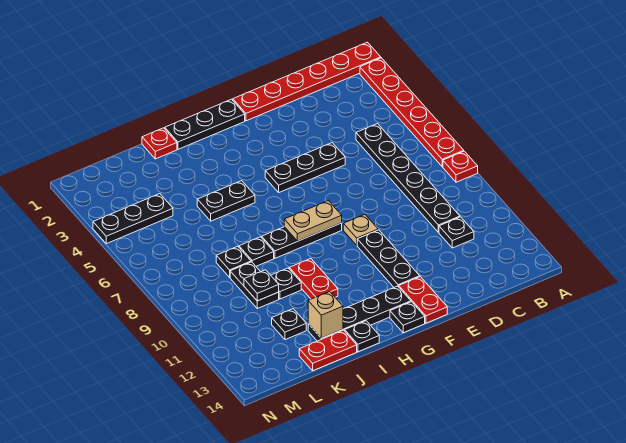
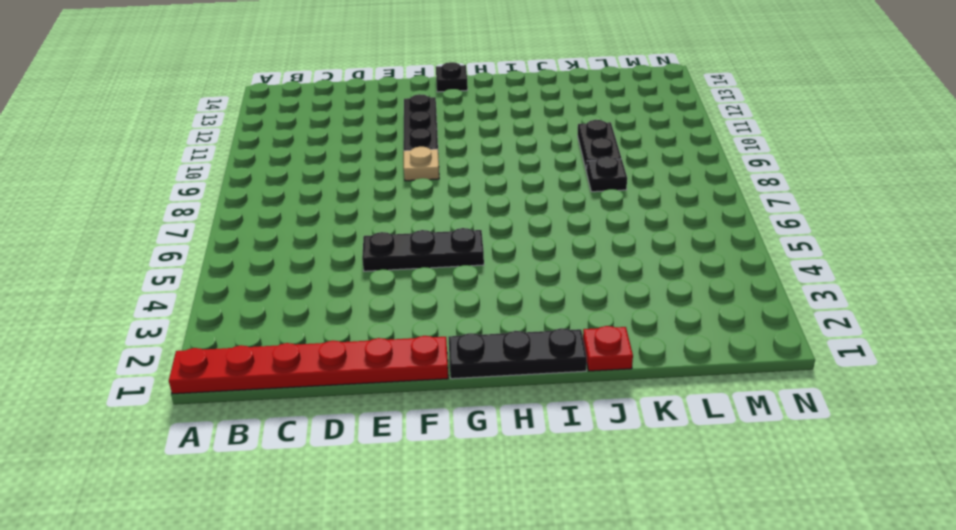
none -> red 1x6 plate [360,58,464,167]
none -> red 1x1 plate [443,151,478,182]
none -> black 1x6 plate [356,124,460,232]

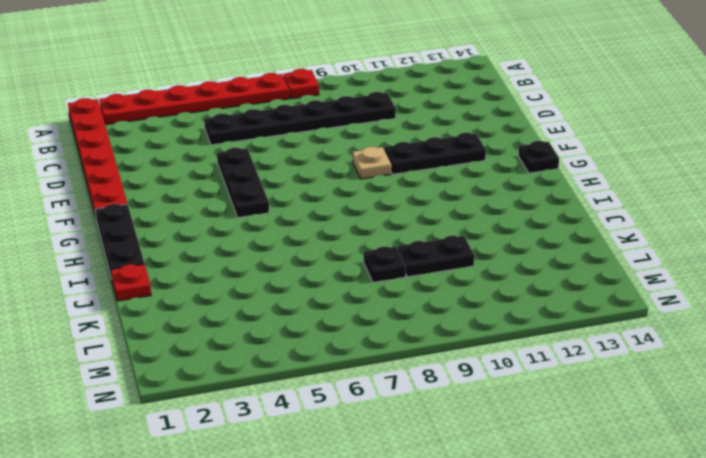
none -> black 1x1 plate [439,217,474,248]
none -> red 1x2 plate [399,277,447,323]
none -> black 1x3 plate [262,223,342,258]

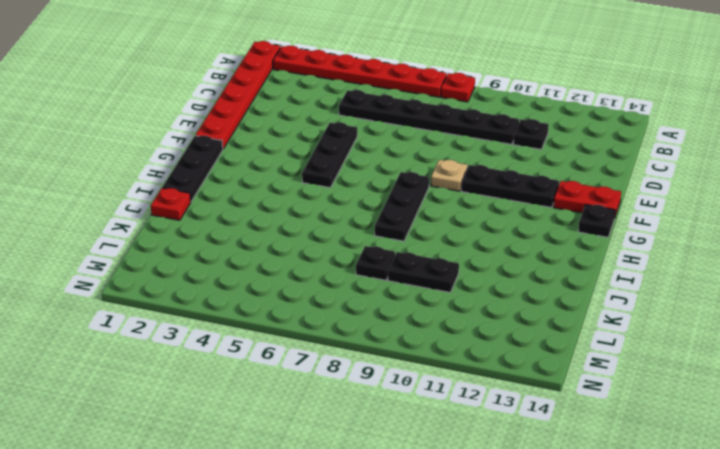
none -> black 1x4 plate [308,286,411,341]
none -> black 1x2 plate [197,181,255,221]
none -> red 1x2 plate [289,259,338,299]

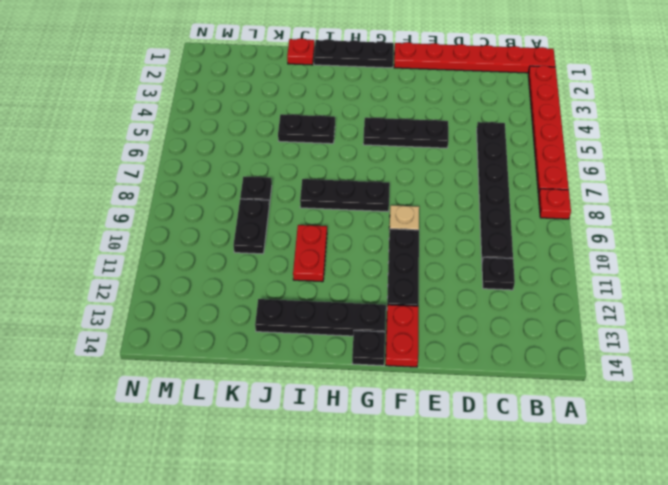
none -> black 1x1 plate [345,321,379,352]
none -> black 1x1 plate [239,237,274,266]
none -> black 1x1 plate [271,268,301,299]

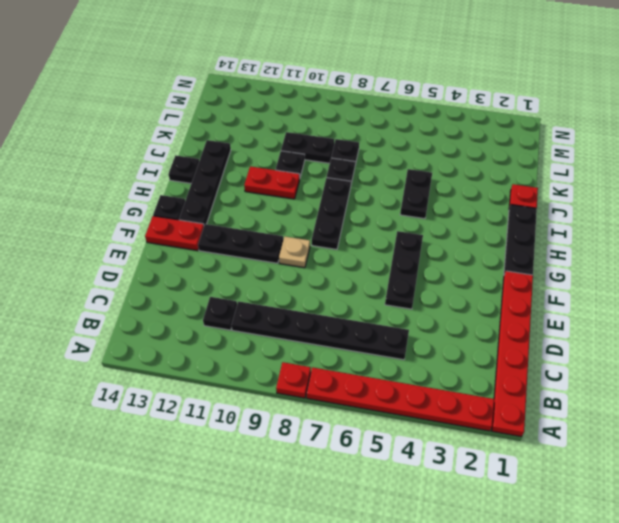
none -> red 1x2 plate [299,330,357,371]
none -> black 1x1 plate [272,309,306,340]
none -> black 1x3 plate [93,194,173,244]

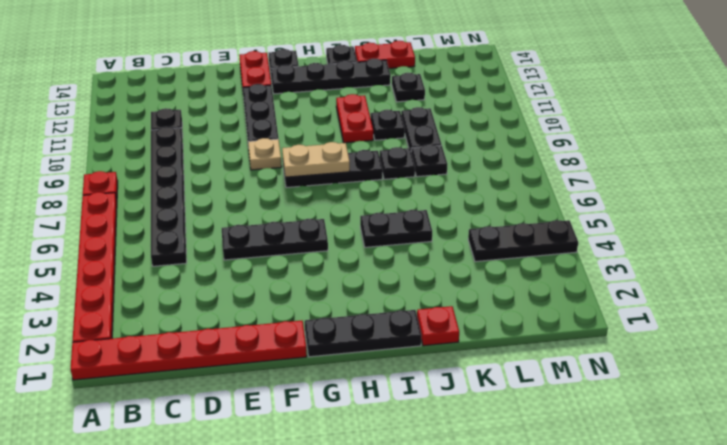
none -> tan 1x1 brick [308,292,343,338]
none -> black 1x1 plate [244,270,279,301]

